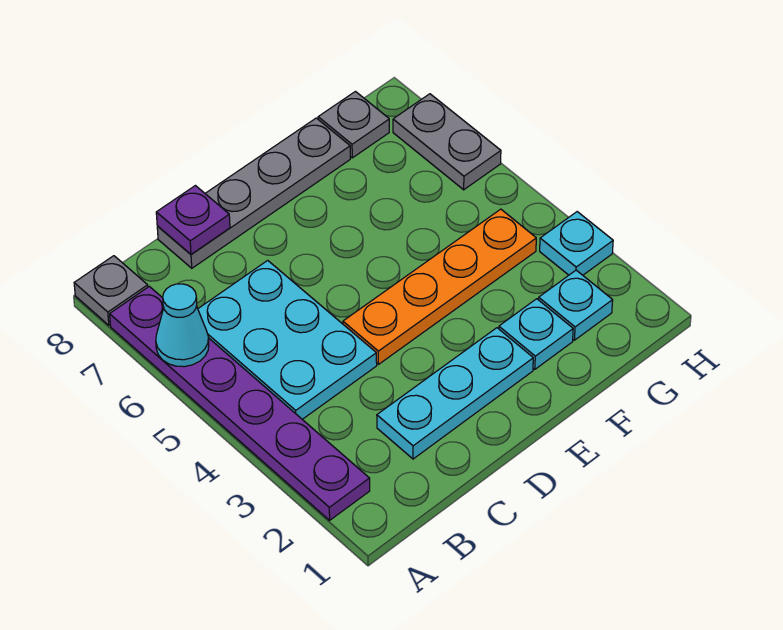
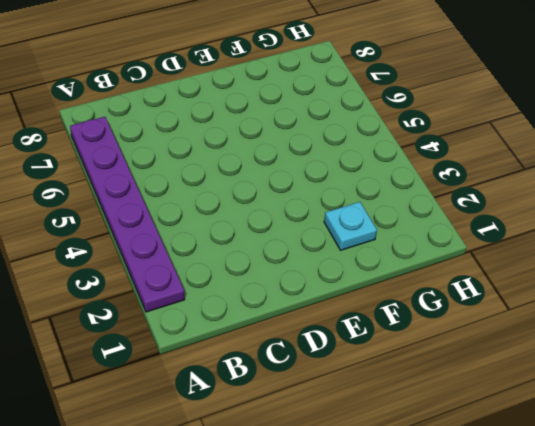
none -> grey 1x1 plate [74,256,148,325]
none -> cyan 2x3 plate [198,260,377,419]
none -> cyan 1x3 plate [377,328,533,459]

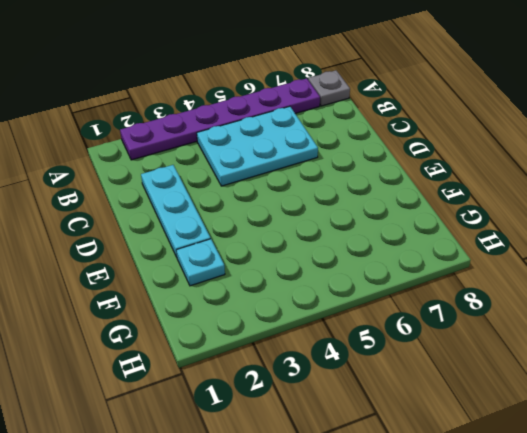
none -> grey 1x4 plate [157,118,350,268]
none -> orange 1x4 plate [343,209,536,364]
none -> cyan 1x1 plate [539,270,613,340]

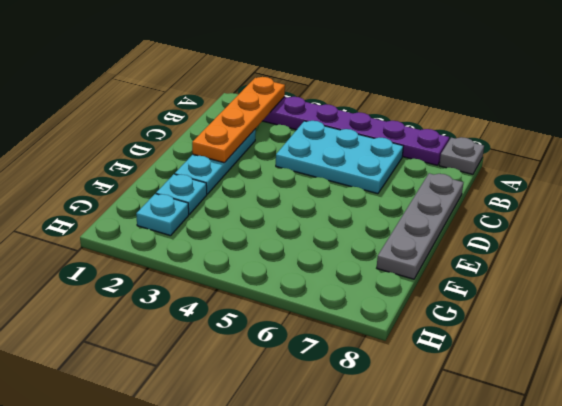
orange 1x4 plate [192,77,285,163] -> orange 1x4 plate moved to [343,209,536,364]
none -> grey 1x1 plate [318,92,389,158]
none -> cyan 1x1 plate [540,212,613,275]
none -> grey 1x2 plate [393,94,501,190]

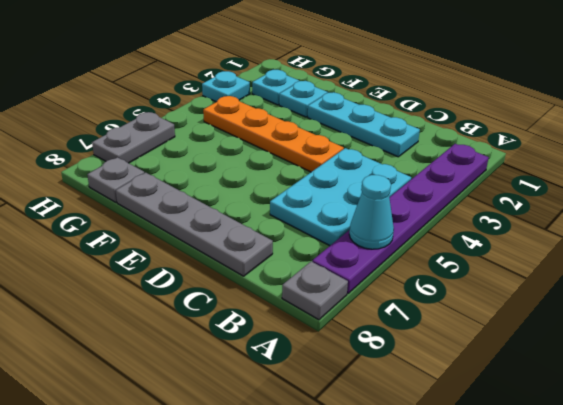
none -> purple 1x1 plate [156,186,230,254]

